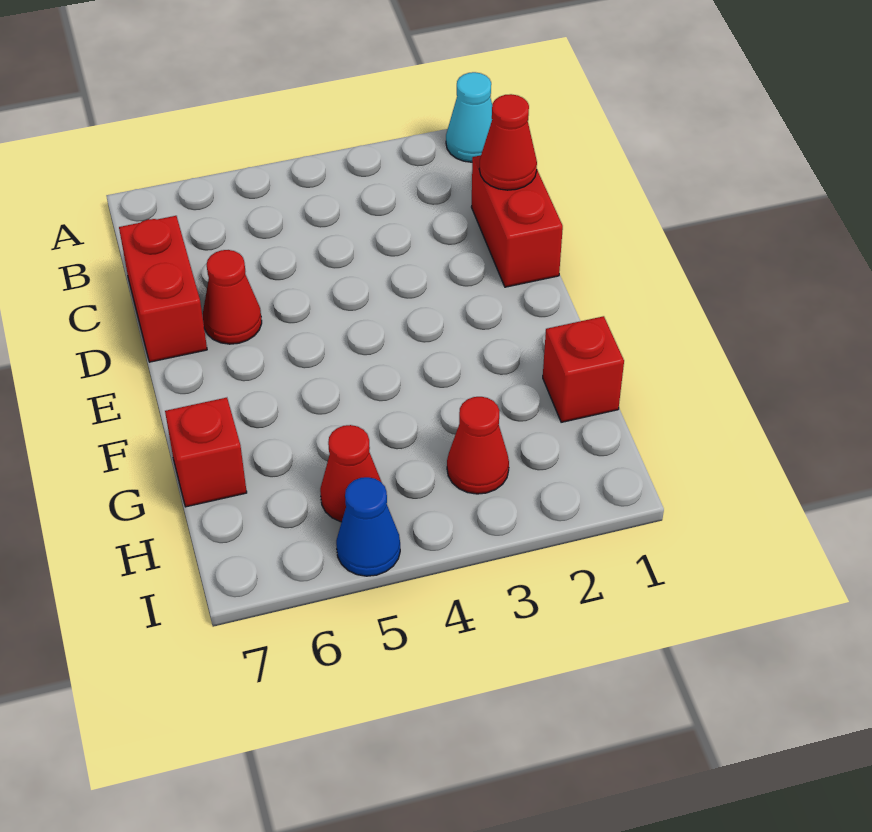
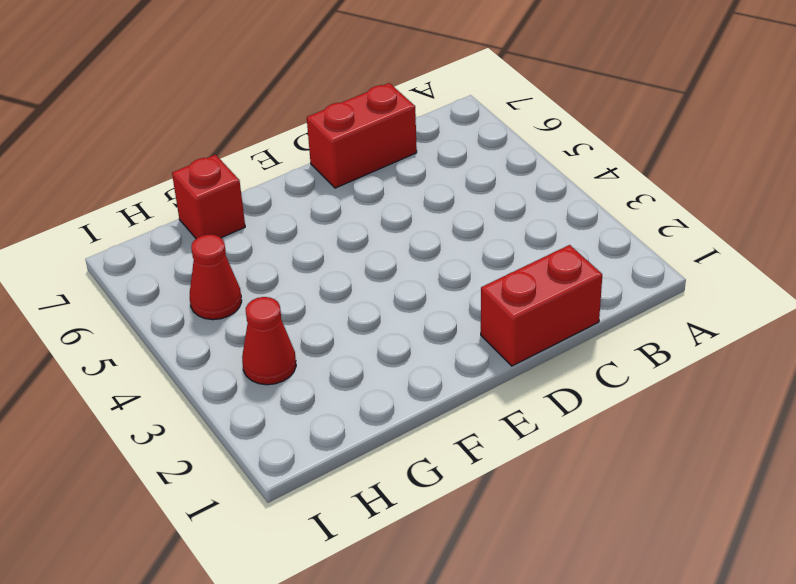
none -> cyan 1x1 cone [446,72,492,162]
none -> red 1x1 cone [203,250,262,344]

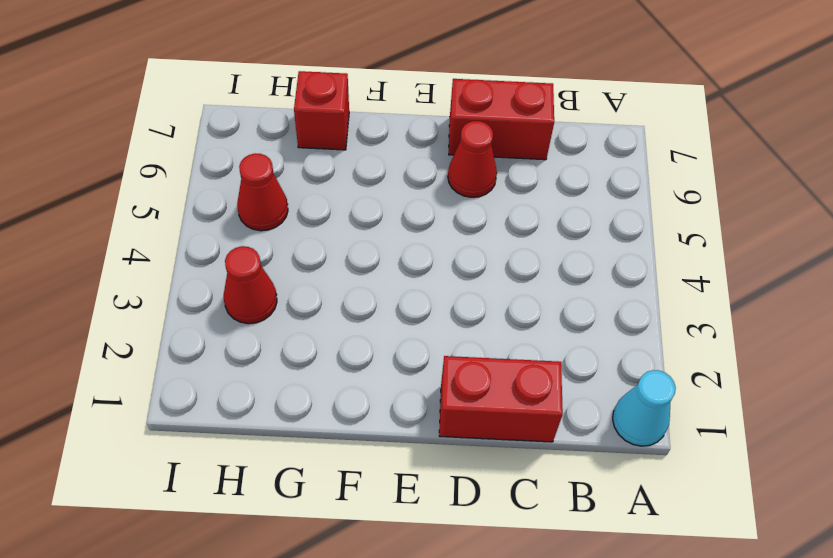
none -> red 1x1 brick [543,316,624,422]
none -> blue 1x1 cone [336,477,400,576]

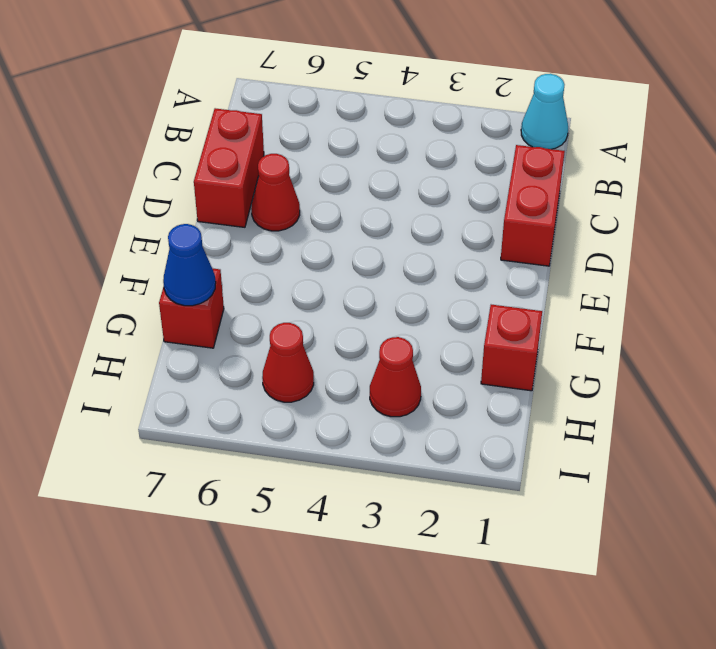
blue 1x1 cone [163,224,216,306] -> blue 1x1 cone moved to [336,477,400,576]
none -> red 1x1 cone [479,94,537,190]

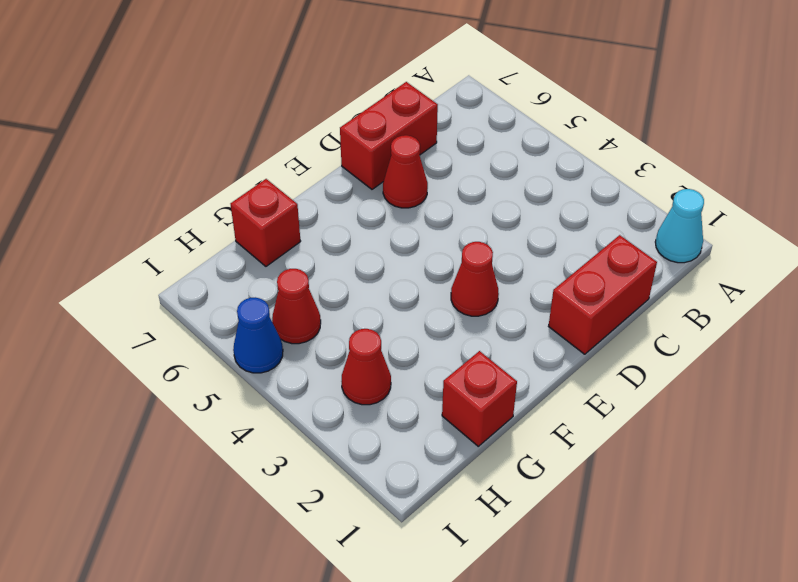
red 1x1 cone [451,242,499,316] -> red 1x1 cone moved to [479,94,537,190]

